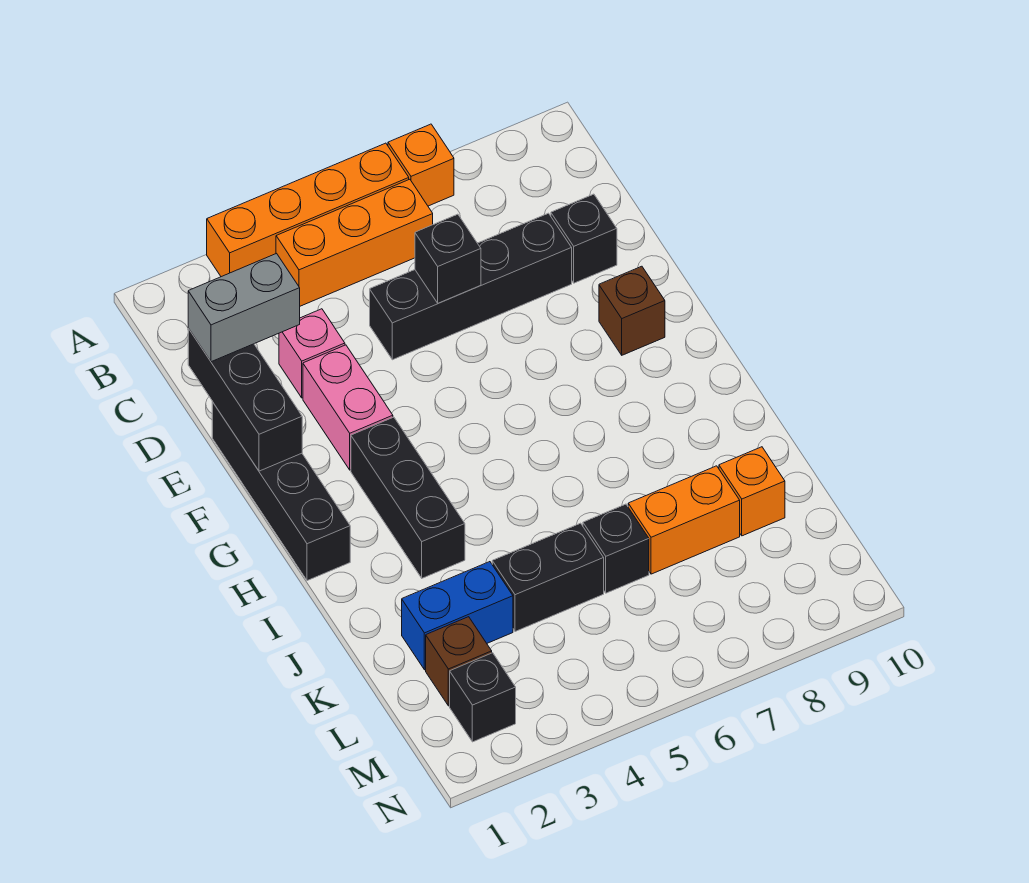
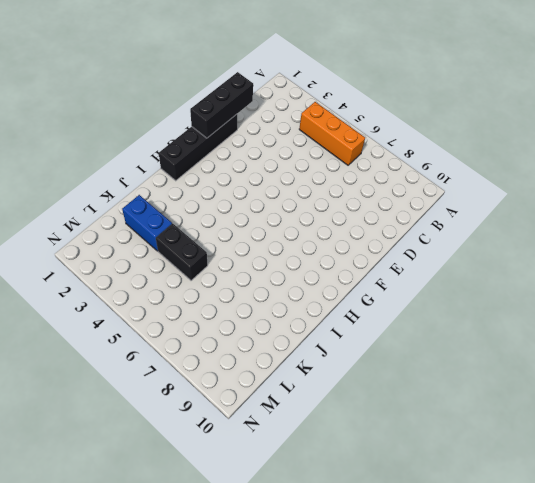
none -> orange 1x4 brick [207,143,409,277]
none -> orange 1x1 brick [388,124,454,206]
none -> pink 1x1 brick [279,309,345,398]

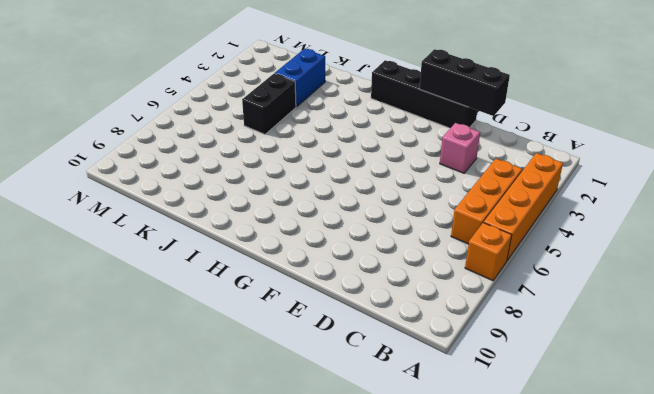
none -> black 1x4 brick [370,213,572,360]
none -> black 1x1 brick [551,194,617,283]
none -> pink 1x2 brick [303,345,393,470]

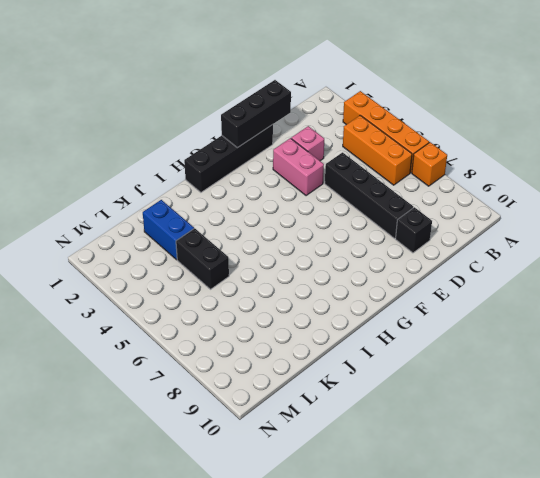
pink 1x2 brick [273,138,324,196] -> pink 1x2 brick turned to [303,345,393,470]
none -> brown 1x1 brick [599,266,665,355]
none -> black 1x3 brick [351,417,465,578]
none -> black 1x1 brick [583,504,649,593]

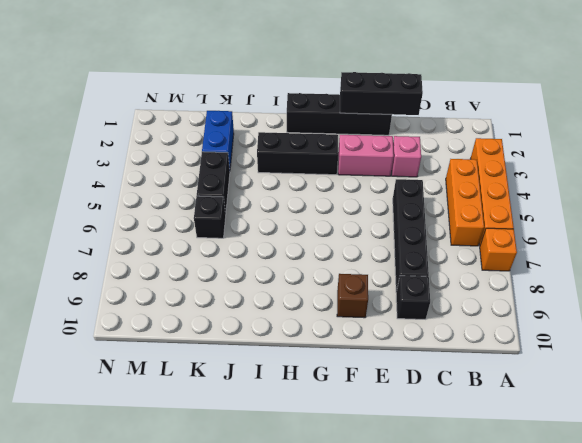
none -> orange 1x2 brick [628,466,740,574]
none -> orange 1x1 brick [719,447,785,536]
none -> brown 1x1 brick [426,617,492,706]

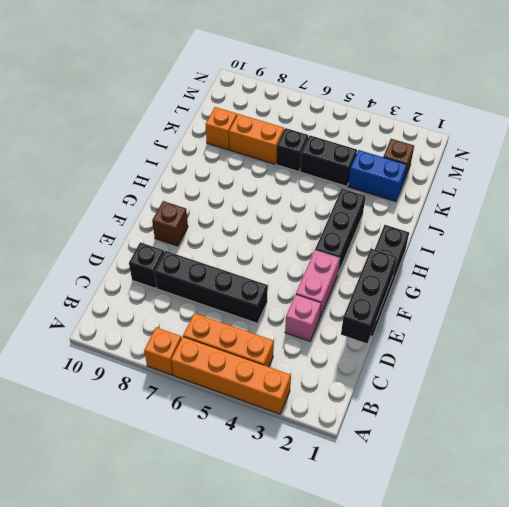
none -> black 1x1 brick [450,653,516,742]
none -> black 1x1 brick [415,214,481,303]
none -> grey 1x2 brick [188,254,300,362]

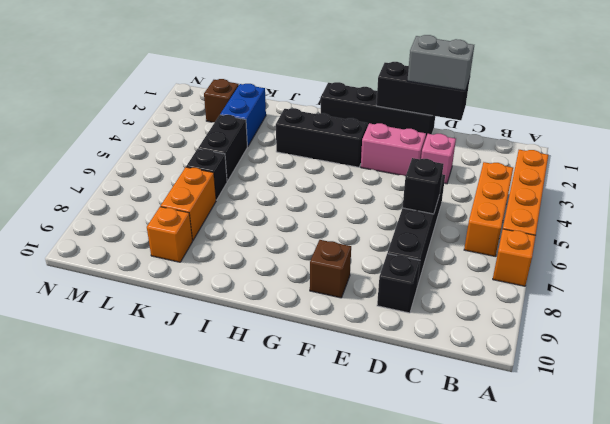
grey 1x2 brick [407,35,474,91] -> grey 1x2 brick turned to [188,254,300,362]
none -> black 1x1 brick [450,653,516,742]

